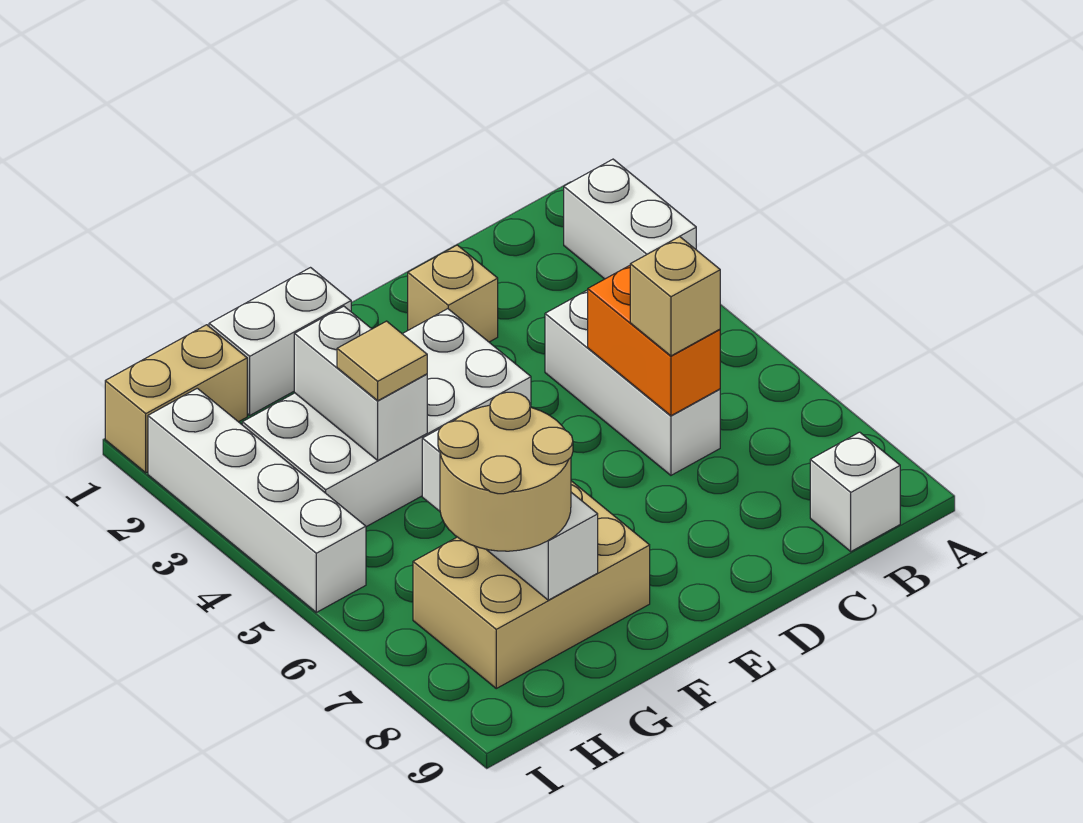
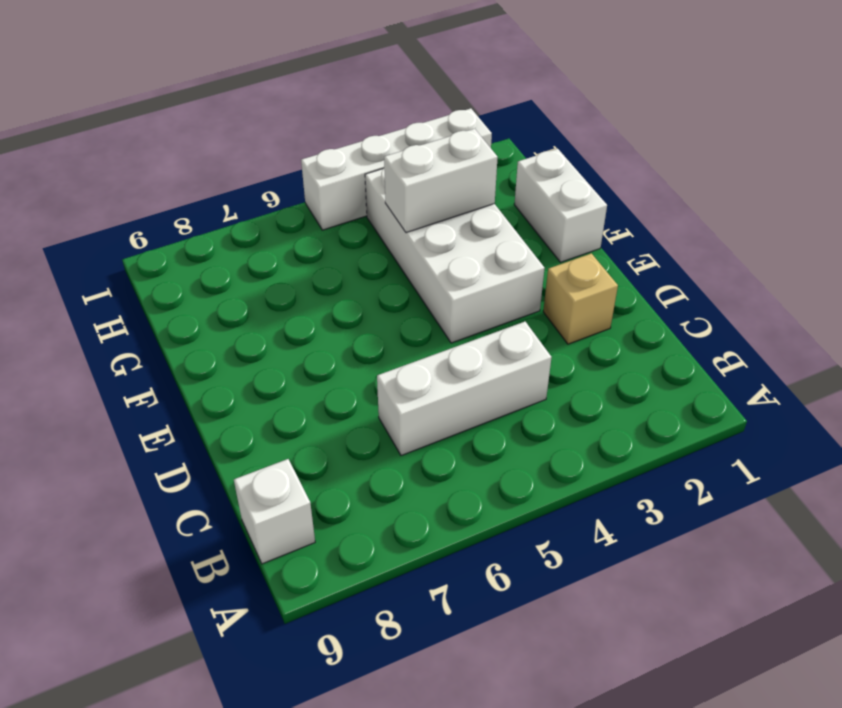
none -> white 1x2 brick [564,159,696,279]
none -> tan 2x3 brick [413,481,650,688]
none -> tan 1x2 brick [105,325,247,473]

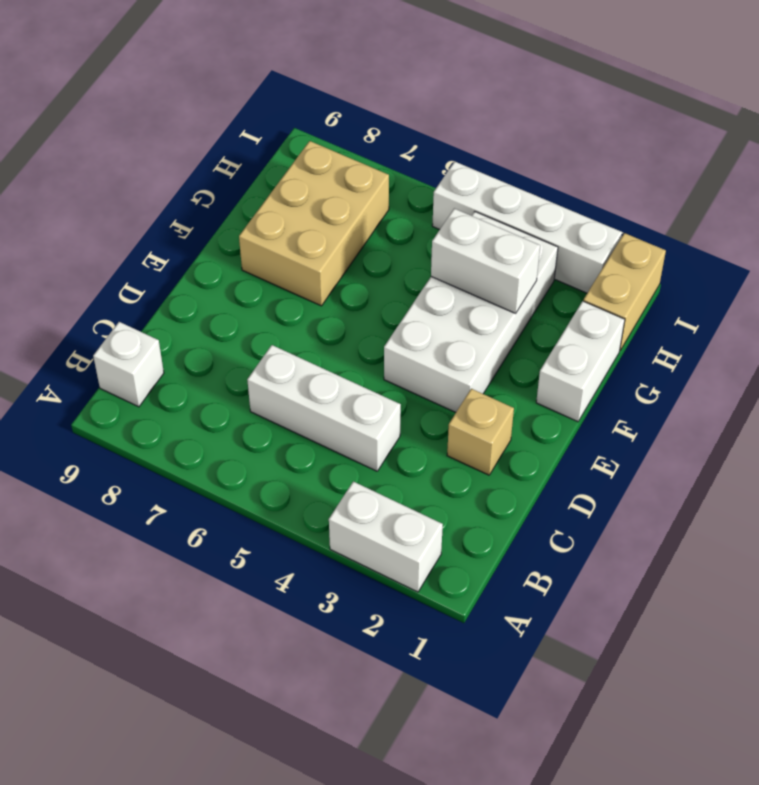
none -> orange 1x2 brick [588,266,720,416]
none -> white 1x3 brick [422,429,598,600]
none -> tan 1x1 brick [630,237,720,356]

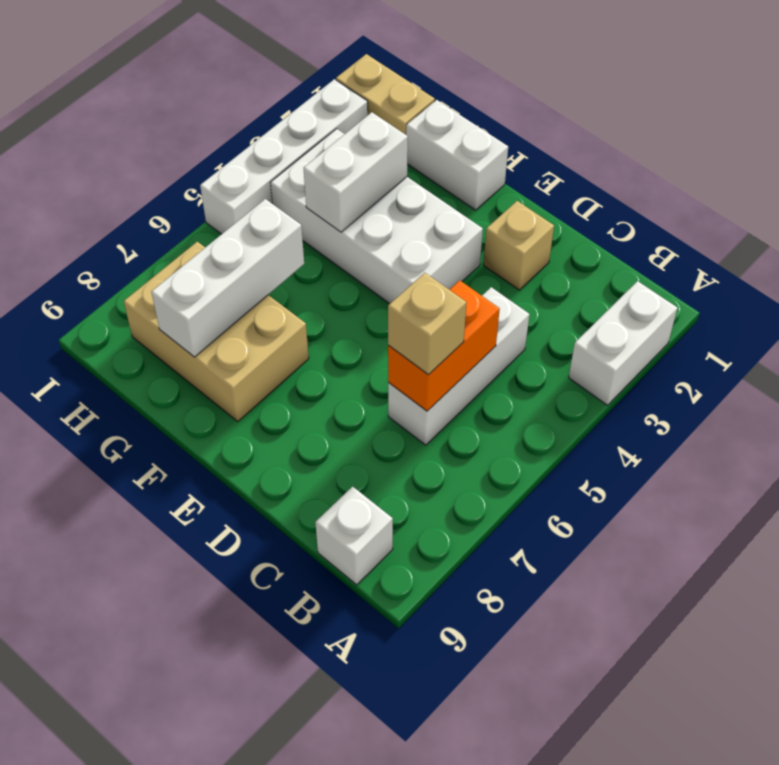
none -> tan 1x1 tile [337,321,427,401]
none -> tan 2x2 round brick [438,392,573,551]

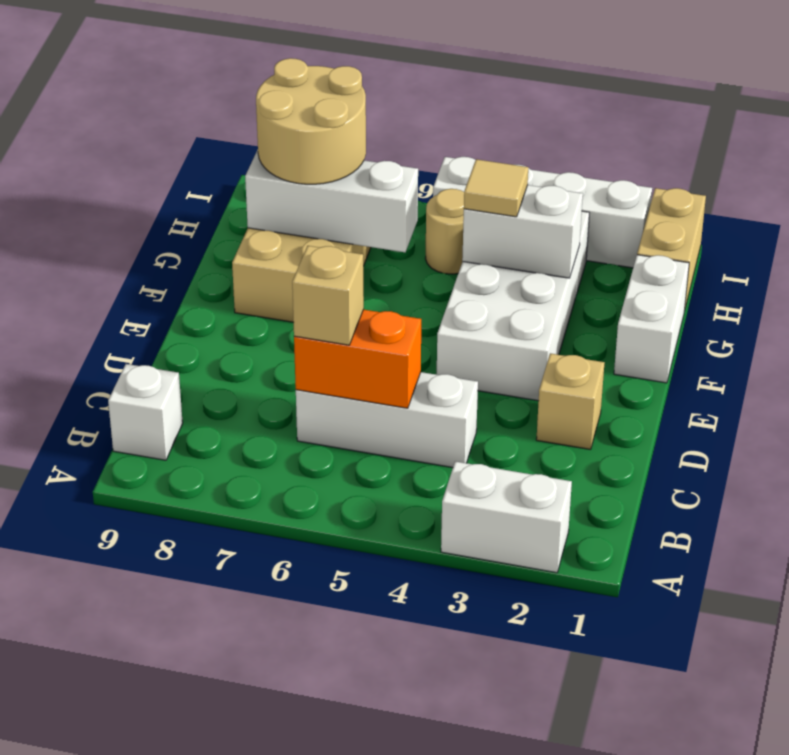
tan 1x1 round brick [425,189,464,274] -> none

